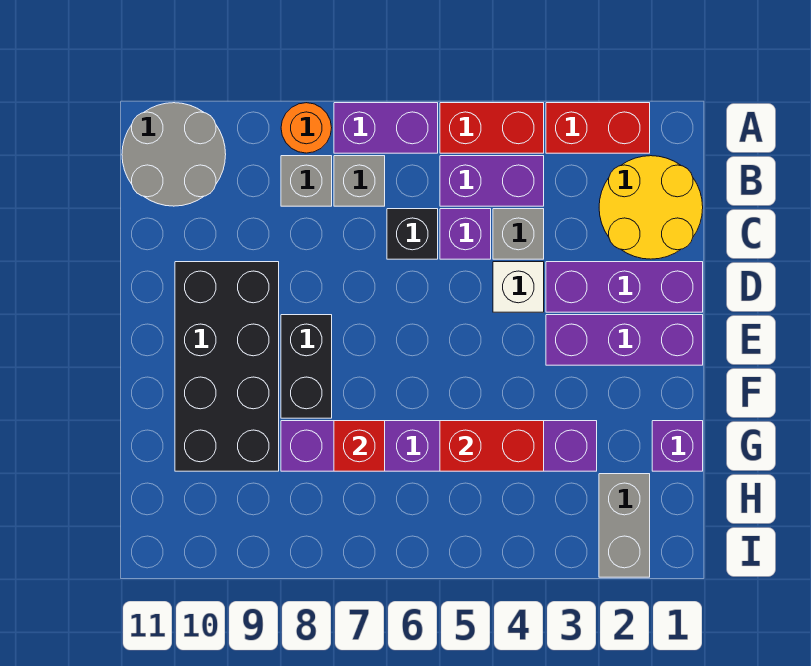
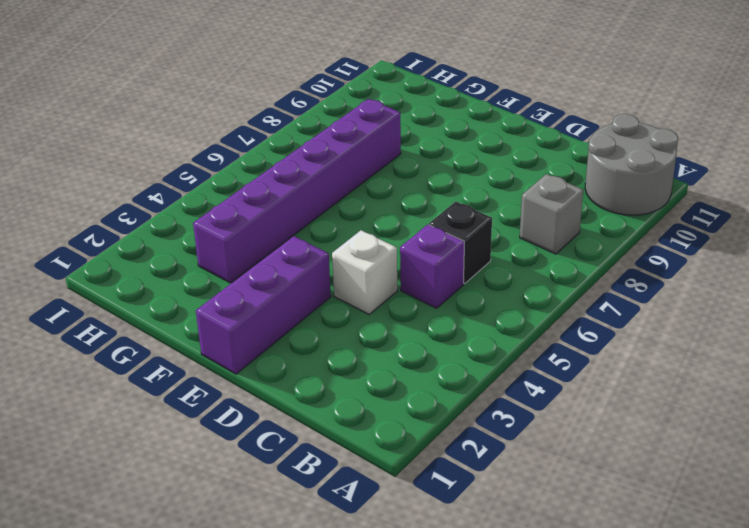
none -> red 1x2 brick [546,103,650,153]
none -> red 1x2 brick [440,103,544,153]
none -> purple 1x2 brick [334,103,438,153]

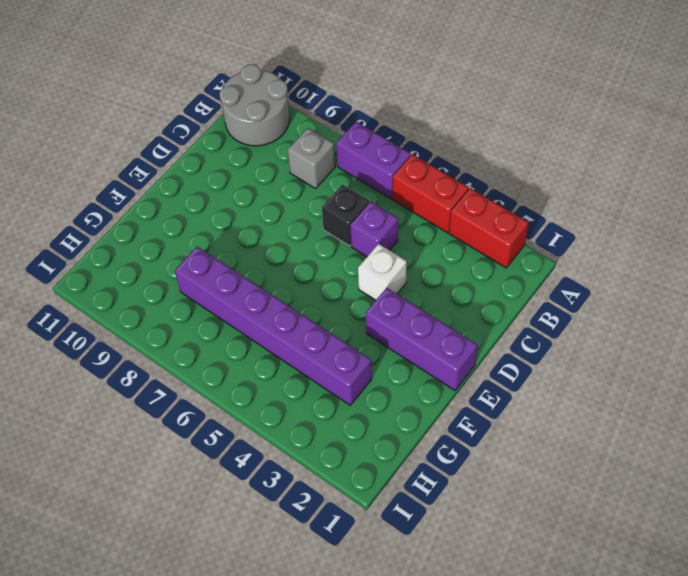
none -> orange 1x1 round brick [281,103,332,153]
none -> yellow 2x2 round brick [599,156,703,259]
none -> purple 1x2 brick [440,156,544,206]

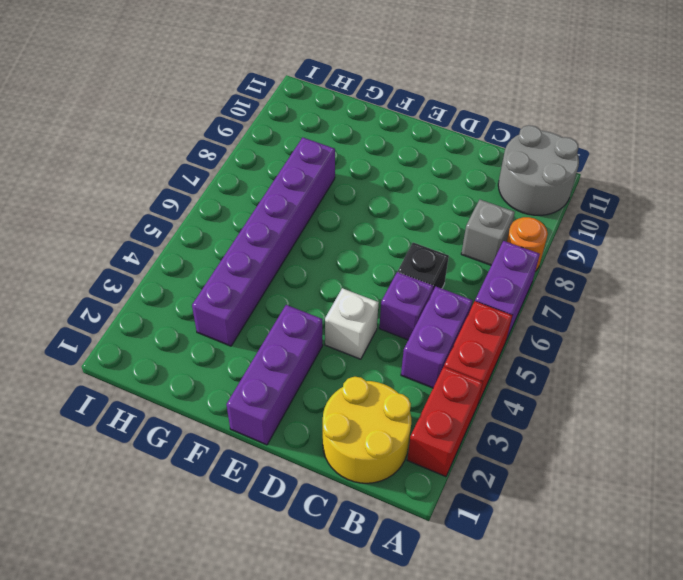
none -> grey 1x1 brick [334,156,385,206]
none -> grey 1x1 brick [493,209,544,259]
none -> purple 1x3 brick [546,262,703,312]

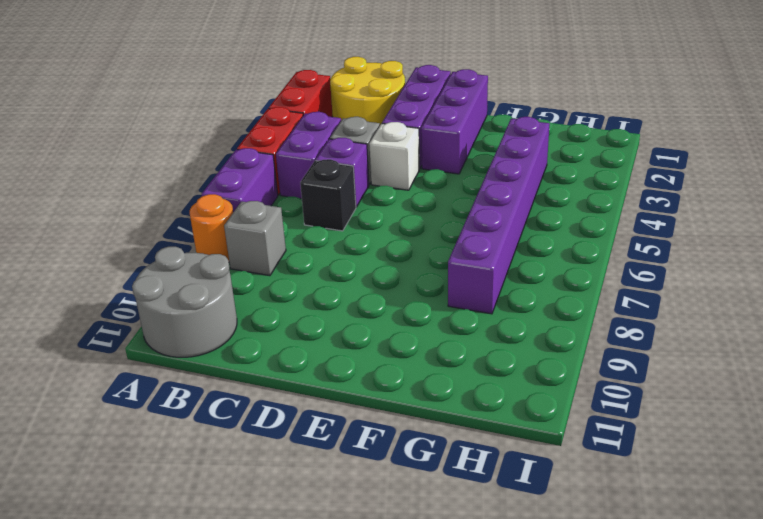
none -> grey 1x1 brick [334,156,385,206]
none -> black 2x4 brick [175,262,279,471]
none -> black 1x2 brick [281,315,332,418]

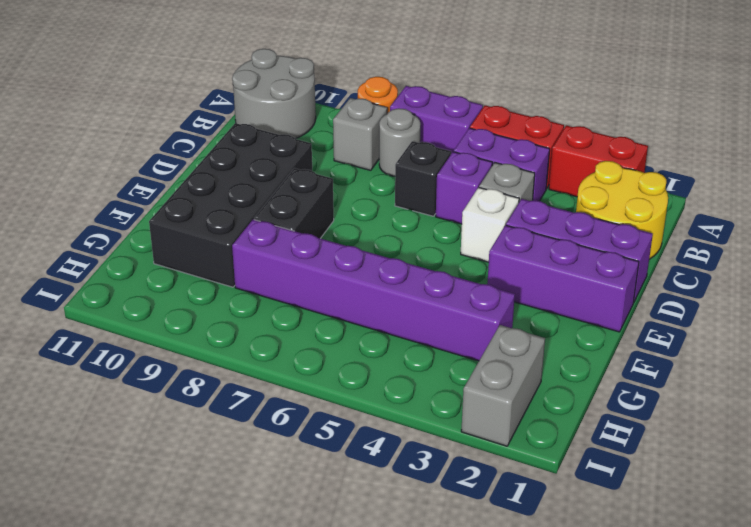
grey 1x1 round brick [379,108,420,177] -> grey 1x1 brick [334,156,385,206]
none -> purple 1x1 brick [652,421,703,471]
none -> red 1x2 brick [440,421,544,471]
none -> red 1x1 brick [334,421,385,471]

